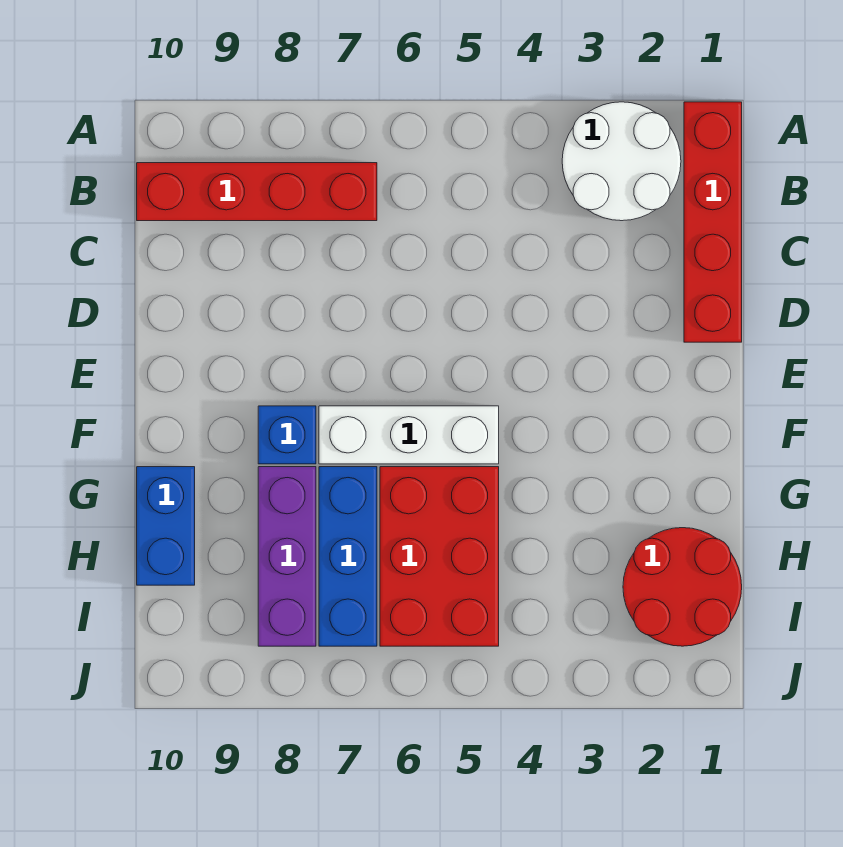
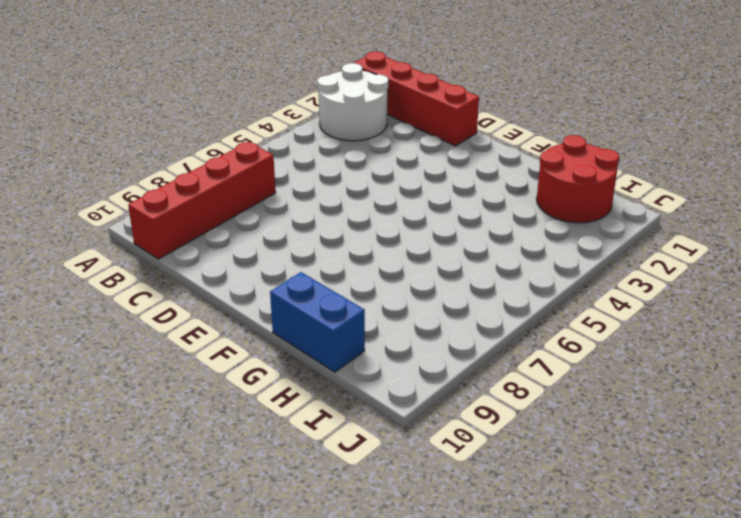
none -> white 1x3 brick [319,406,499,464]
none -> blue 1x1 brick [258,406,316,464]

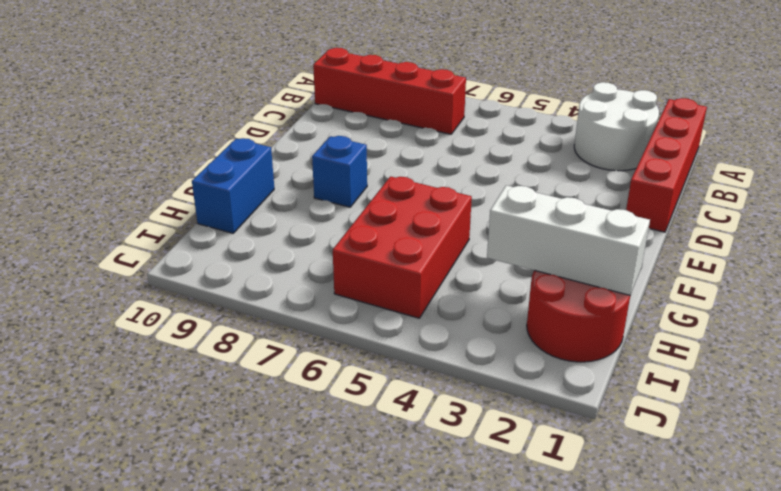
white 1x3 brick [487,185,650,295] -> white 1x3 brick moved to [319,406,499,464]
none -> blue 1x3 brick [319,467,377,646]
none -> purple 1x3 brick [258,467,316,646]

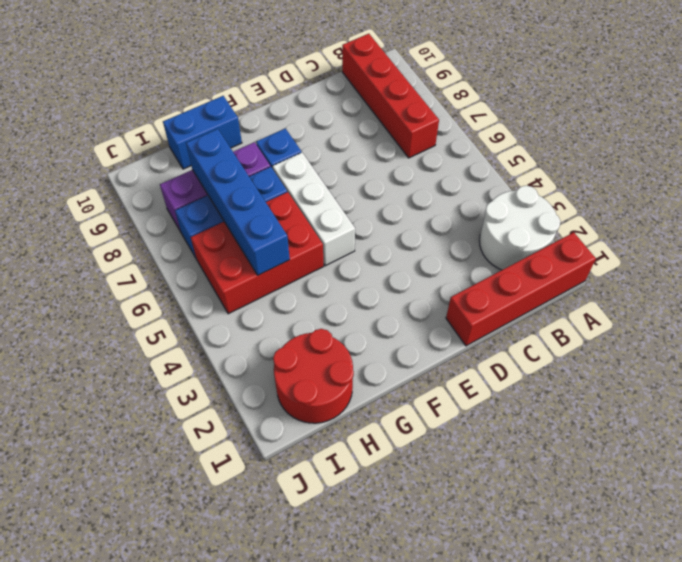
blue 1x4 brick [186,129,290,275] -> none

